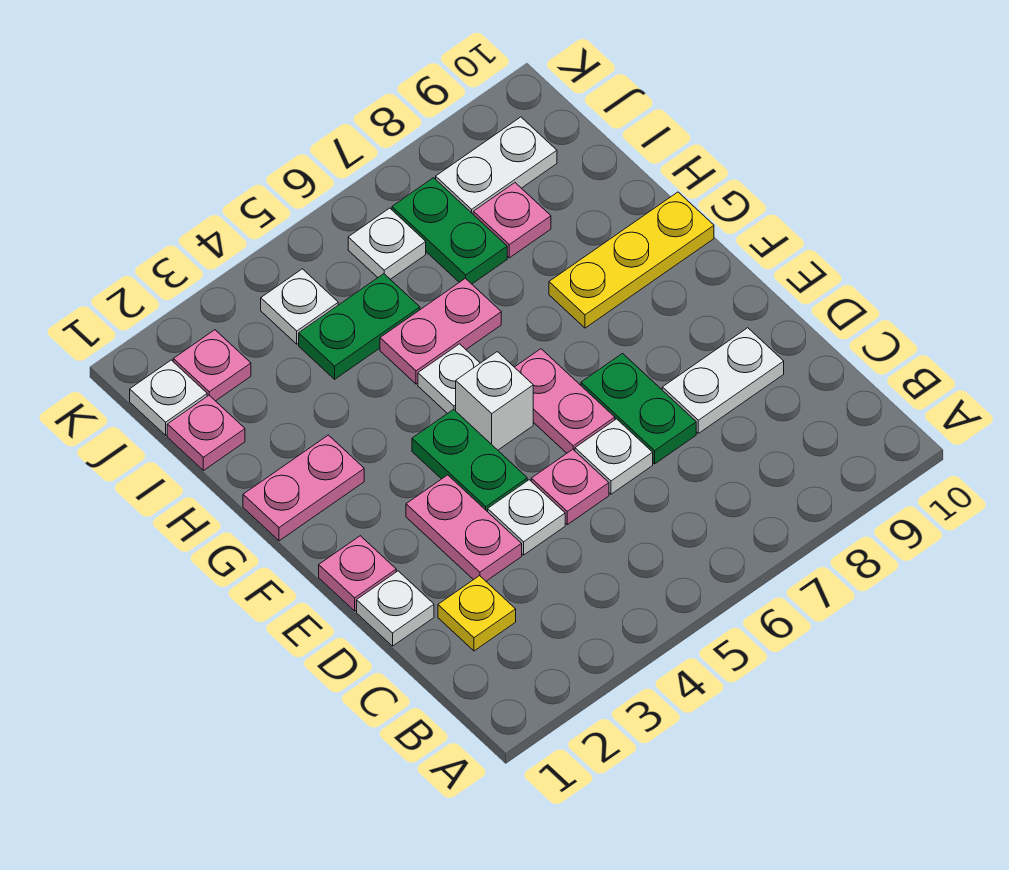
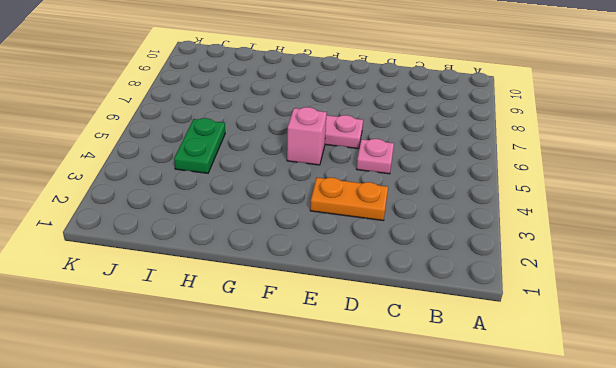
orange 1x2 plate [310,178,388,220] -> pink 1x2 plate [406,475,522,581]
pink 1x1 brick [287,107,327,165] -> white 1x1 brick [456,352,533,450]
none -> yellow 1x1 plate [438,576,516,651]
none -> white 1x1 plate [357,571,434,646]
none -> white 1x1 plate [488,480,565,555]

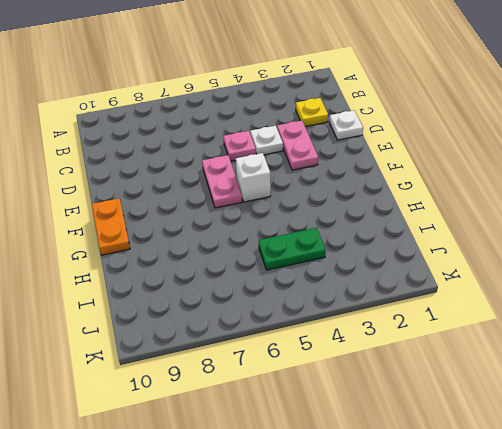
orange 1x2 plate [92,198,130,255] -> yellow 1x3 plate [549,192,714,328]
none -> white 1x1 plate [575,419,653,494]
none -> green 1x2 plate [581,354,696,464]
none -> white 1x2 plate [662,328,784,433]

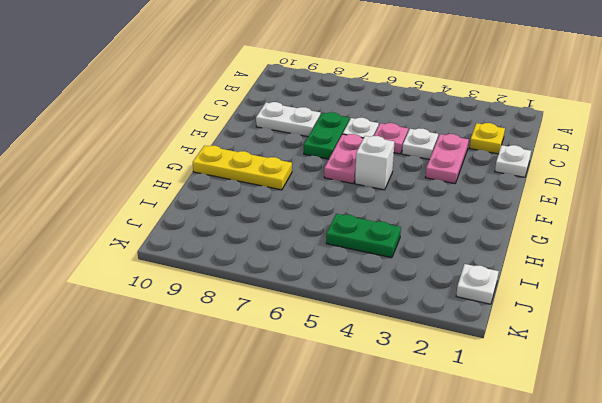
none -> pink 1x1 plate [319,536,396,611]
none -> green 1x2 plate [412,409,527,512]
none -> pink 1x2 plate [243,435,364,541]

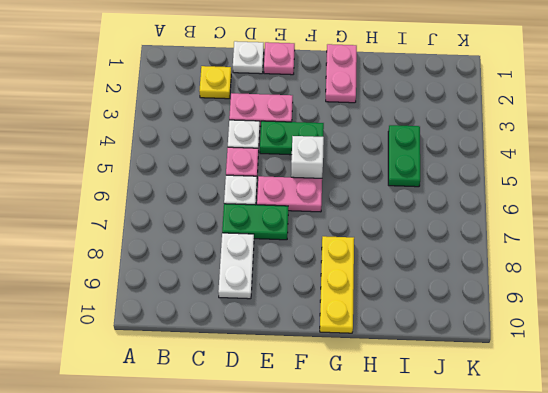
none -> white 1x1 plate [418,344,480,414]
none -> pink 1x2 plate [380,278,501,384]
none -> pink 1x1 plate [167,395,245,471]

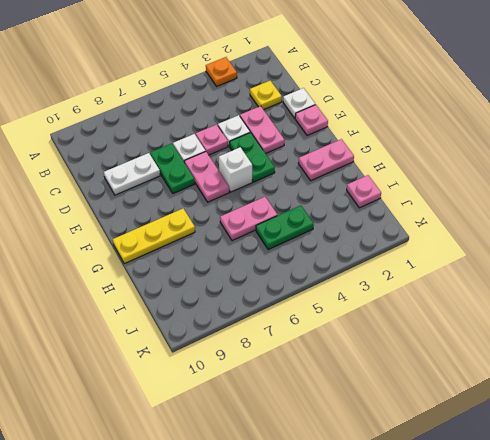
orange 1x1 plate [206,57,237,86] -> none
none -> white 1x1 plate [418,344,480,414]
none -> green 1x2 plate [392,178,507,284]
none -> pink 1x1 plate [473,183,551,258]

